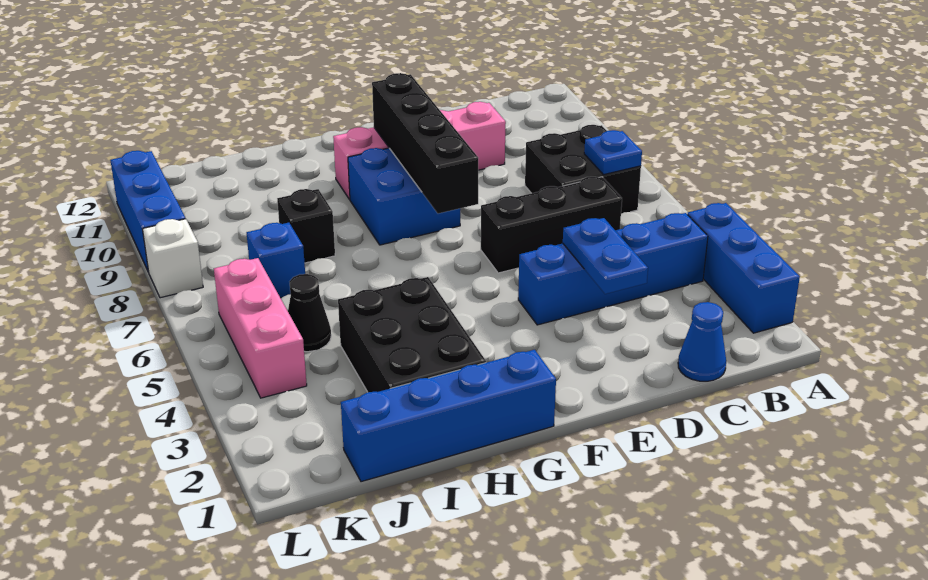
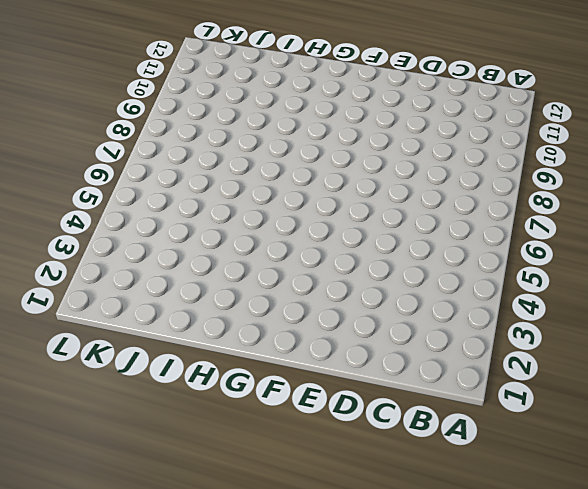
none -> blue 1x3 brick [688,203,800,333]
none -> blue 1x4 brick [518,213,708,325]
none -> black 2x2 brick [525,125,641,214]

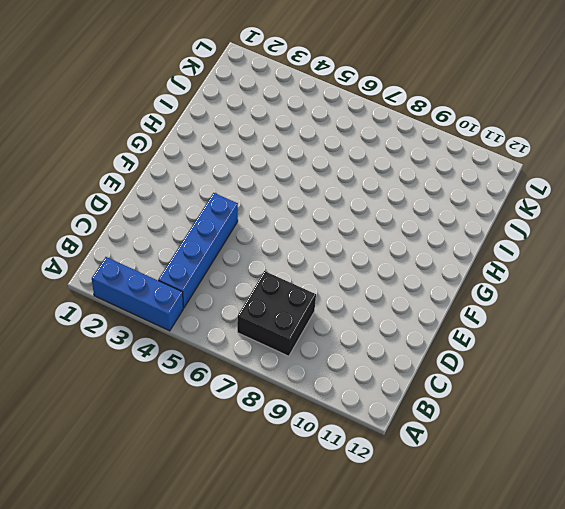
none -> blue 1x1 cone [678,302,726,381]
none -> black 1x3 brick [481,177,622,273]
none -> pink 1x4 brick [333,102,506,200]

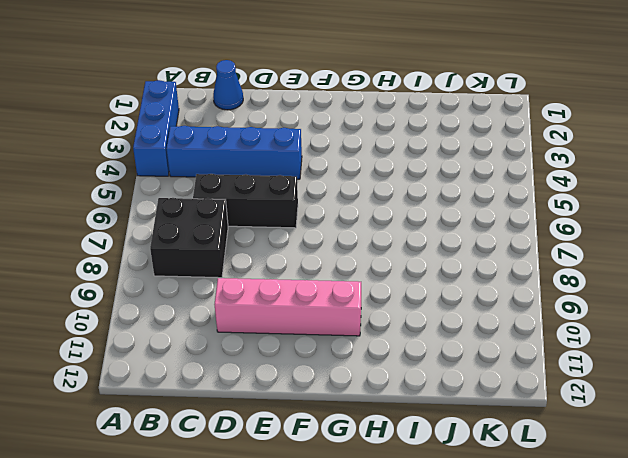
none -> blue 2x2 brick [348,148,460,245]
none -> blue 1x4 brick [341,350,556,482]
none -> black 2x3 brick [338,277,486,392]

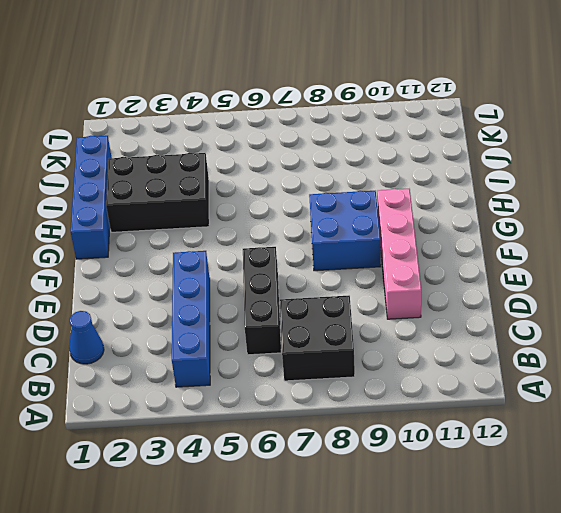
none -> blue 1x3 brick [688,203,800,333]
none -> black 1x1 brick [277,189,335,263]
none -> black 1x1 cone [288,274,331,352]

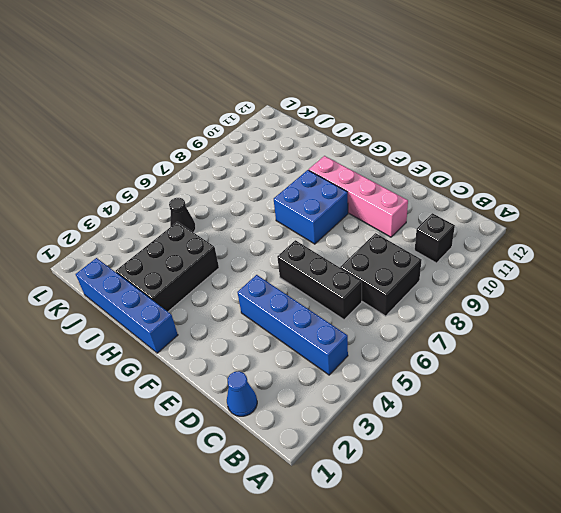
black 1x1 brick [415,213,455,263] -> black 1x1 brick moved to [277,189,335,263]
none -> blue 1x3 brick [688,203,800,333]
none -> blue 1x1 brick [247,223,305,298]
none -> pink 1x3 brick [214,258,307,398]

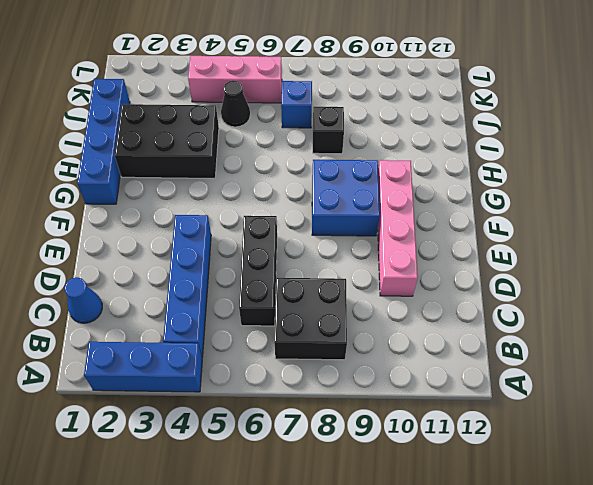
none -> white 1x1 brick [143,219,203,298]
none -> blue 1x3 brick [111,151,185,272]
none -> blue 1x1 plate [584,130,642,175]

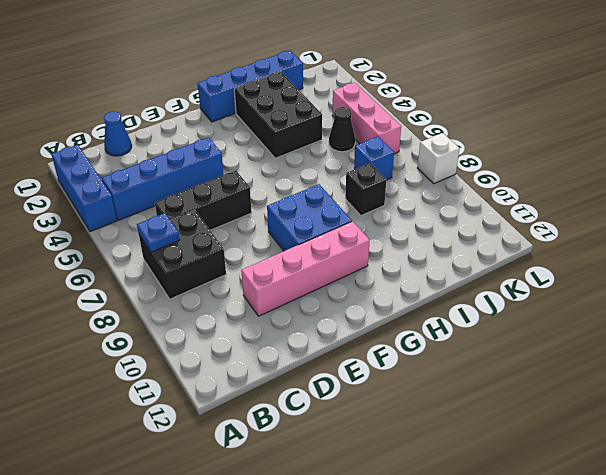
none -> blue 1x3 brick [111,151,185,272]
none -> blue 1x2 plate [563,218,648,294]
none -> black 1x4 brick [372,73,478,214]

